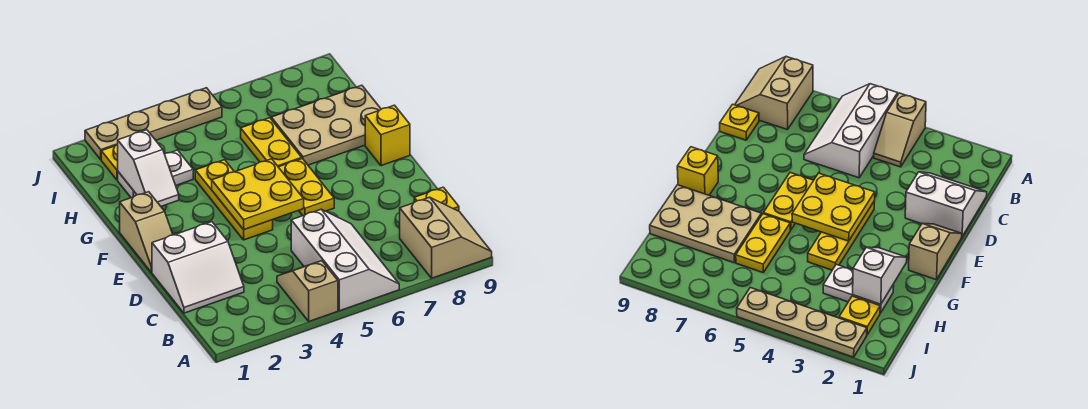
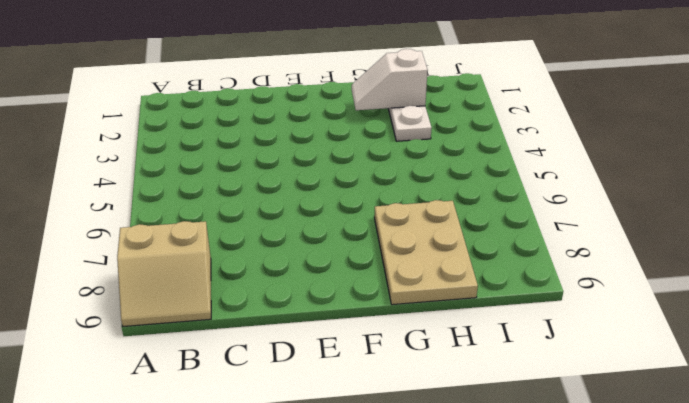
none -> tan 1x2 slope [277,261,338,321]
none -> white 2x3 slope [291,210,399,311]
none -> white 2x2 slope [152,222,244,313]

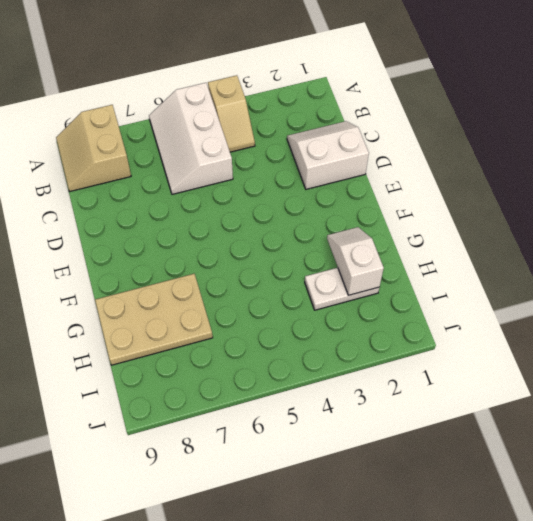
none -> yellow 1x1 plate [414,187,459,211]
none -> tan 1x2 slope [120,192,173,272]
none -> yellow 1x3 plate [195,160,273,240]

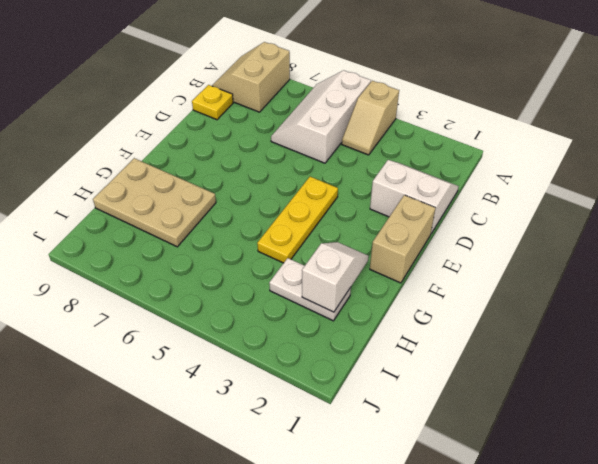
tan 1x2 brick [370,195,436,283] -> tan 1x2 slope [120,192,173,272]
none -> yellow 1x2 plate [279,159,334,216]
none -> yellow 1x1 brick [365,105,410,166]
none -> yellow 1x2 plate [241,118,302,167]

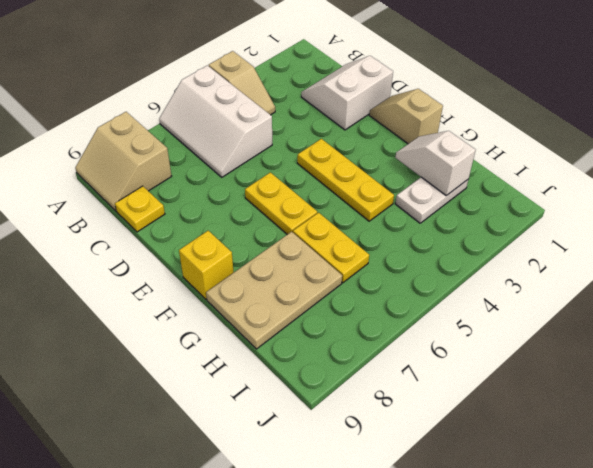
none -> yellow 1x1 plate [101,145,118,180]
none -> tan 1x4 plate [85,88,222,159]
none -> yellow 2x2 plate [212,159,304,230]

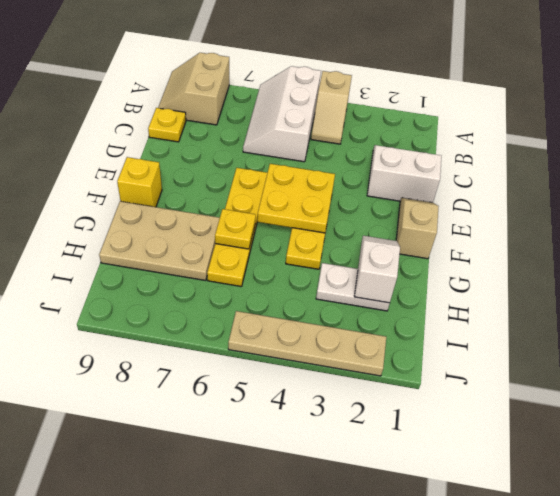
yellow 1x1 plate [215,209,256,249] -> yellow 1x1 plate moved to [101,145,118,180]

